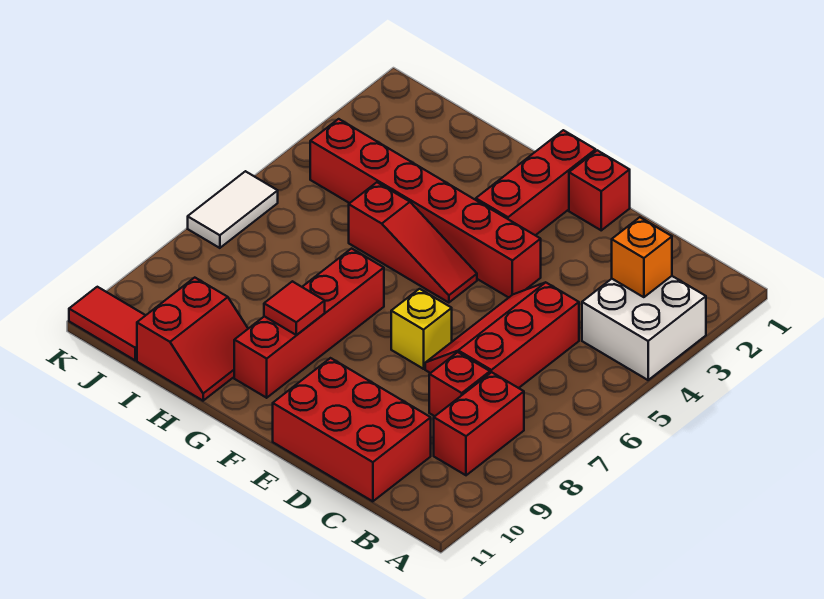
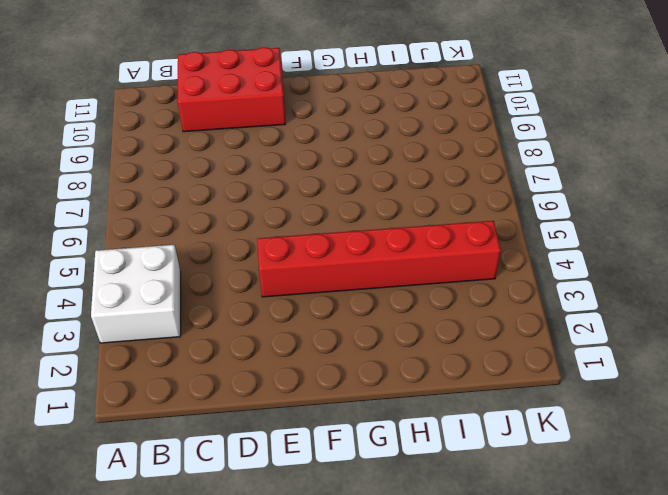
none -> red 1x2 brick [434,372,524,475]
none -> red 2x3 slope [425,282,579,388]
none -> red 1x1 brick [429,352,490,416]

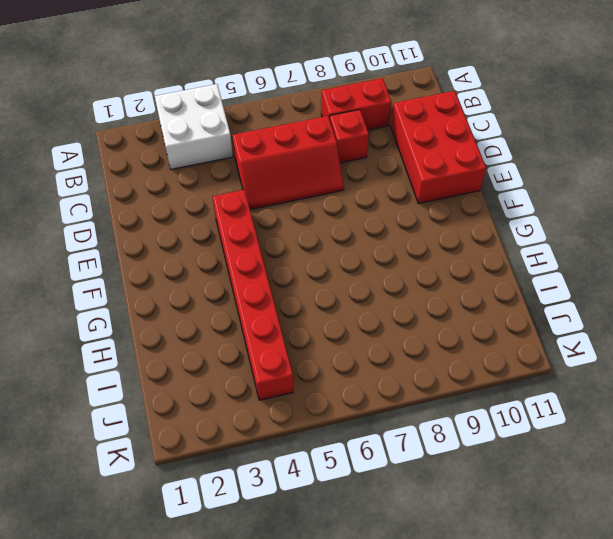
none -> red 1x1 brick [569,150,630,230]
none -> yellow 1x1 brick [391,289,452,369]
none -> red 1x3 brick [476,130,596,235]

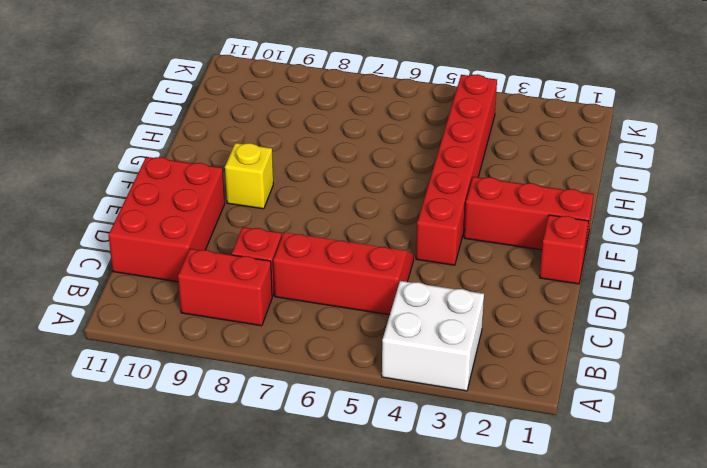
yellow 1x1 brick [225,143,273,209] -> yellow 1x1 brick moved to [391,289,452,369]
none -> red 1x3 slope [349,182,477,303]
none -> red 1x4 brick [234,249,384,398]
none -> red 2x2 slope [137,278,248,401]

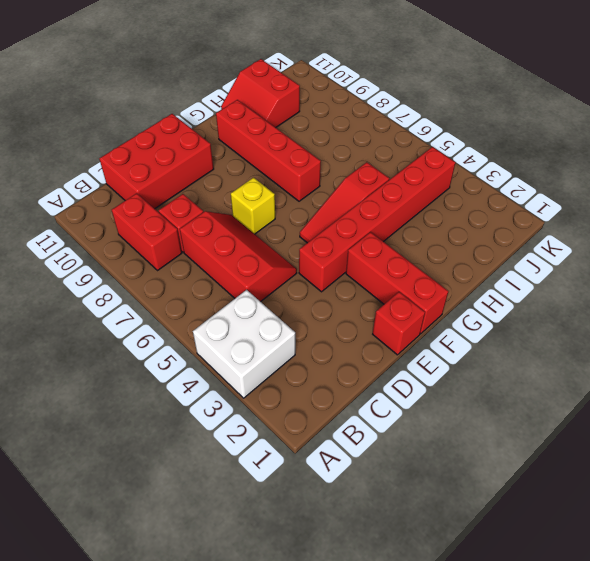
none -> red 1x2 tile [69,287,146,360]
none -> white 1x2 tile [188,171,278,248]
none -> orange 1x1 brick [612,217,672,297]

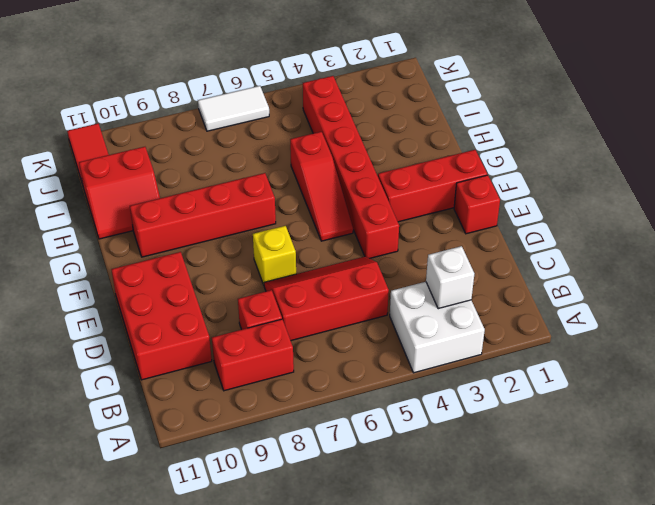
white 1x1 brick [426,246,474,309] -> orange 1x1 brick [612,217,672,297]
none -> red 1x1 tile [264,281,325,335]

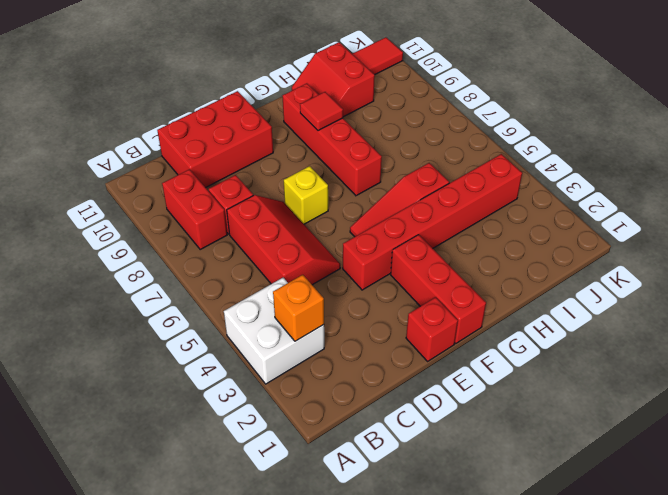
none -> white 1x2 tile [188,171,278,248]

